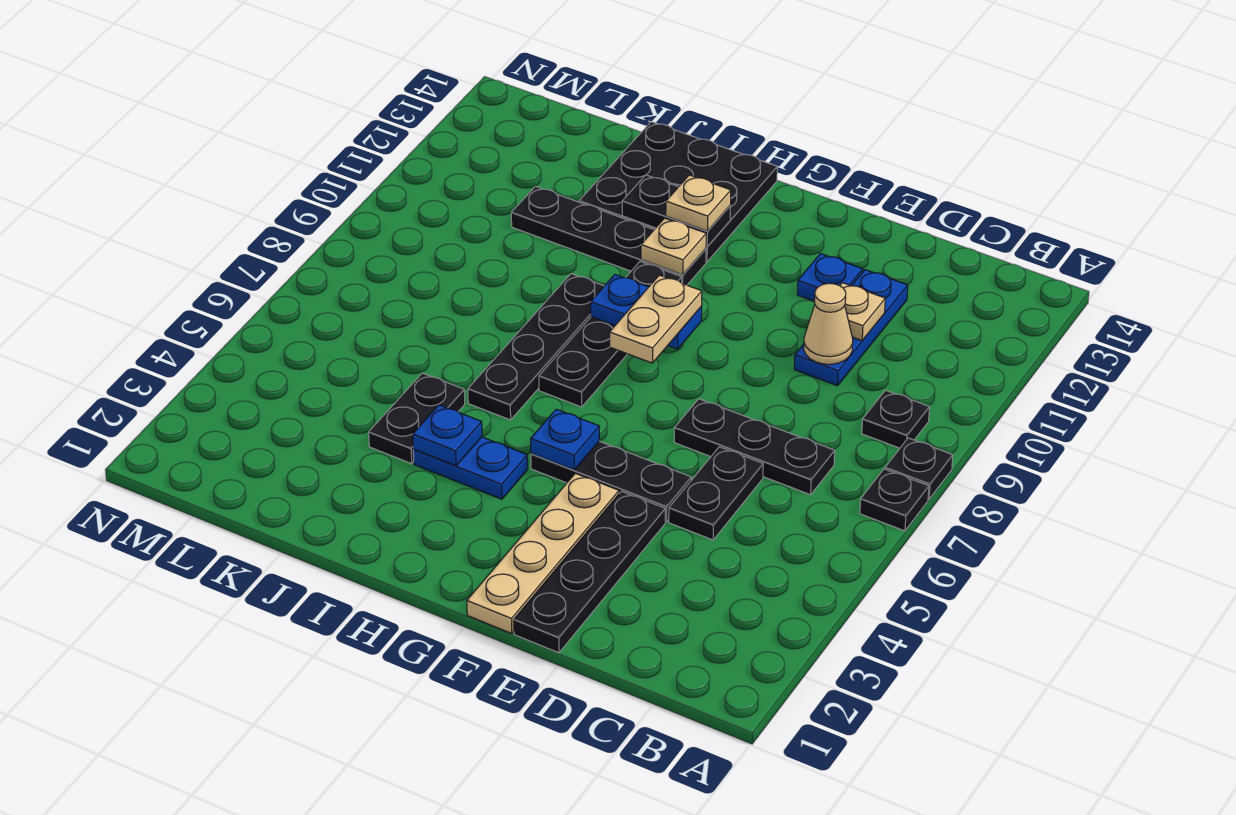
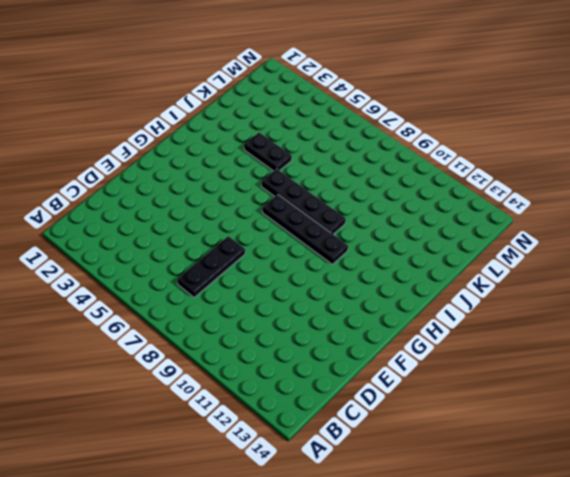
none -> black 1x1 plate [860,469,929,531]
none -> black 1x1 plate [885,438,953,499]
none -> black 1x1 plate [862,390,929,448]

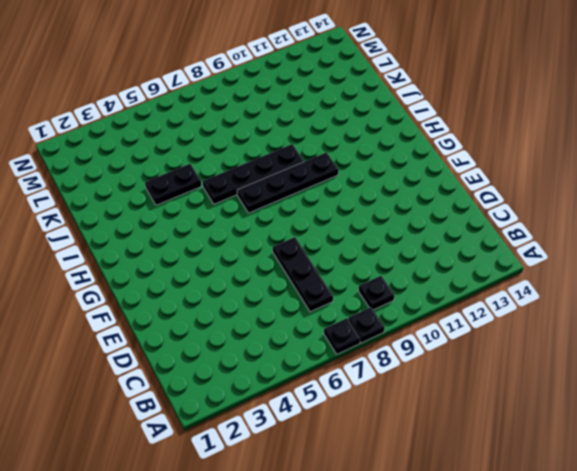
none -> black 1x2 plate [669,447,763,540]
none -> blue 1x3 plate [794,270,908,386]
none -> black 1x4 plate [514,491,665,653]

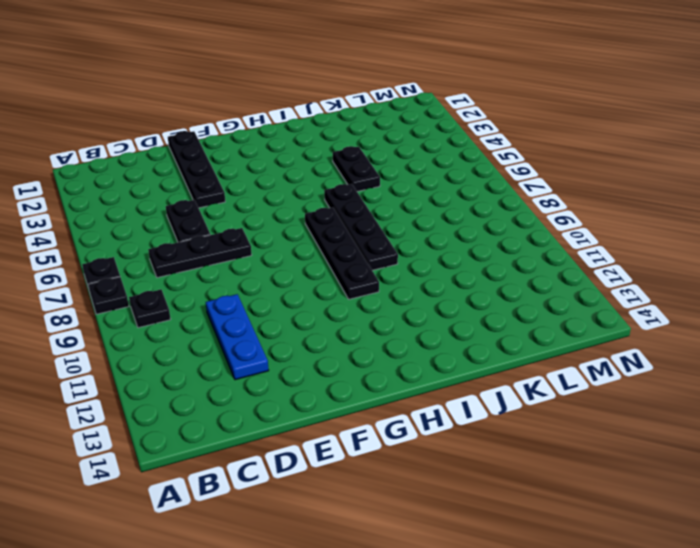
none -> black 1x3 plate [531,441,691,522]
none -> blue 1x1 plate [797,254,863,301]
none -> tan 1x4 plate [467,473,619,634]

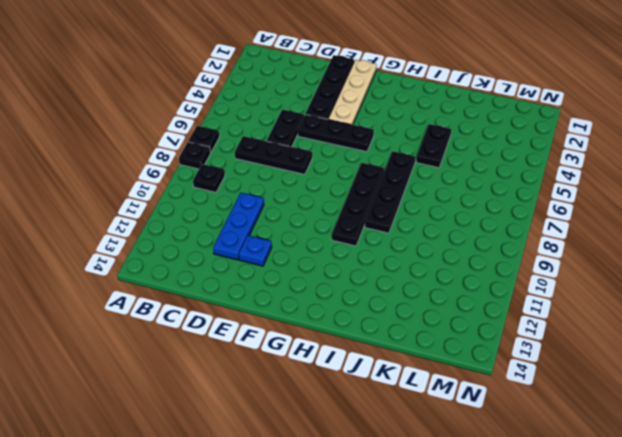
none -> blue 1x2 plate [413,437,528,499]
none -> black 1x4 plate [511,186,706,285]
none -> black 3x3 plate [579,122,777,262]

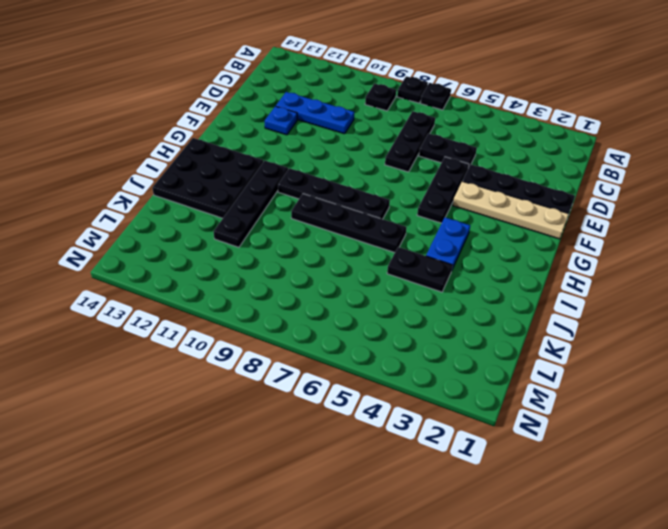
none -> tan 1x1 cone [804,283,853,364]
none -> tan 1x1 plate [840,283,885,341]
none -> blue 1x1 plate [531,409,599,470]

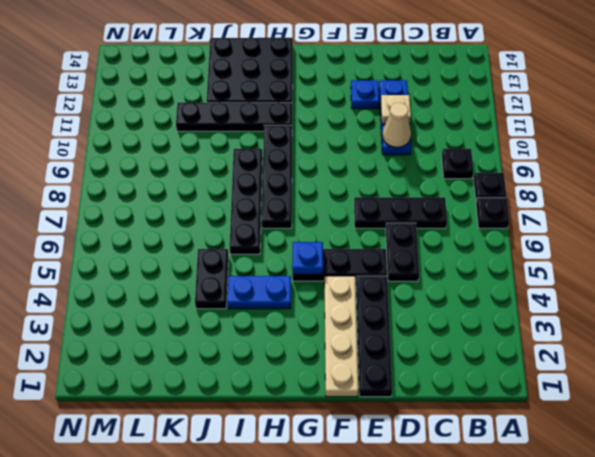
none -> blue 1x2 plate [591,275,702,349]
none -> tan 1x1 plate [641,218,706,275]
none -> black 1x2 plate [622,175,731,247]

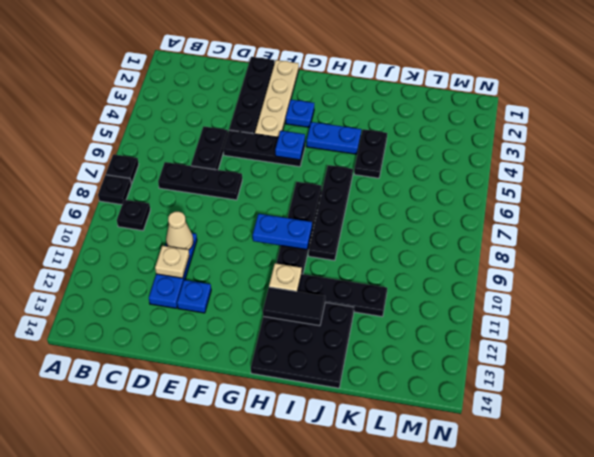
blue 1x1 plate [286,100,314,127] -> blue 1x1 plate moved to [413,405,482,466]
black 1x2 tile [263,287,325,326] -> black 1x2 plate [622,175,731,247]
none -> tan 1x2 plate [610,275,702,363]
none -> tan 1x1 plate [666,175,731,231]

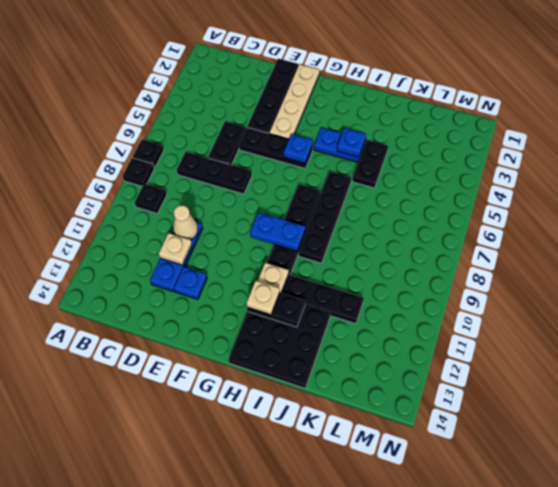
none -> tan 1x2 plate [610,275,702,363]

